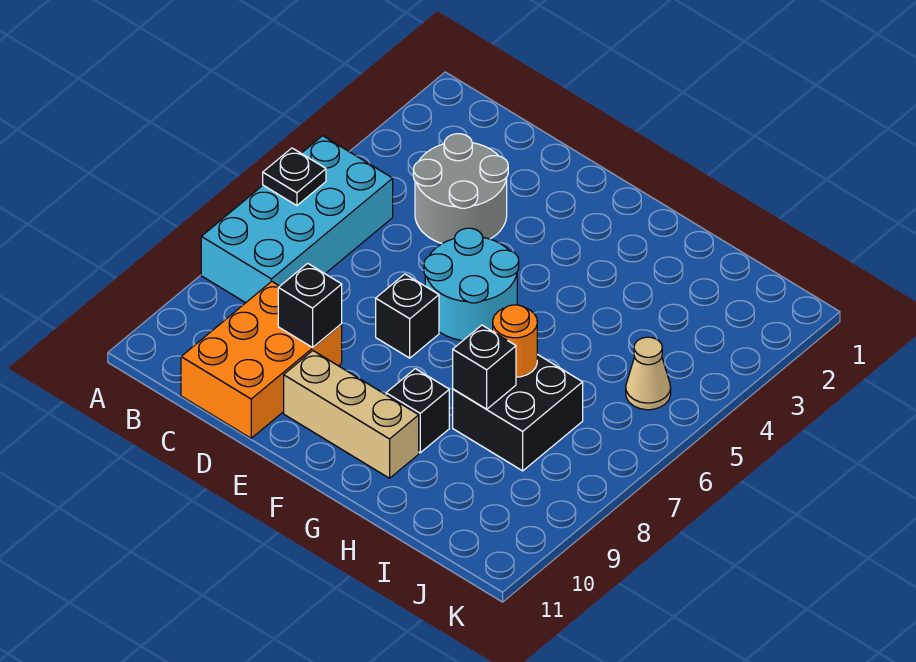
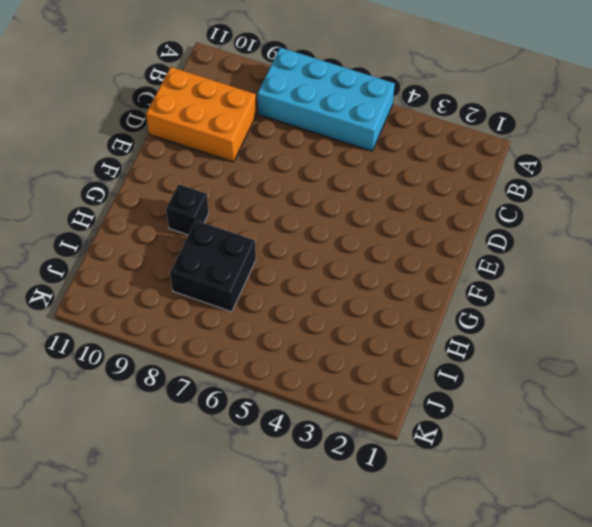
none -> grey 2x2 round brick [413,134,508,244]
none -> cyan 2x2 round brick [424,228,519,341]
none -> black 1x1 brick [376,274,439,358]

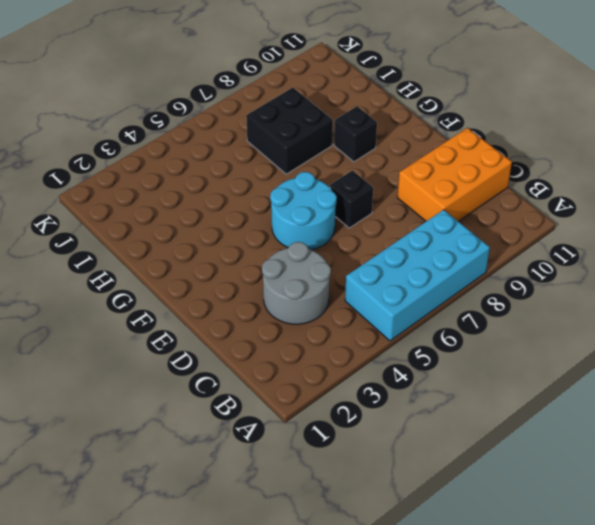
none -> tan 1x3 brick [284,351,419,478]
none -> tan 1x1 cone [626,337,671,410]
none -> black 1x1 plate [263,148,326,206]

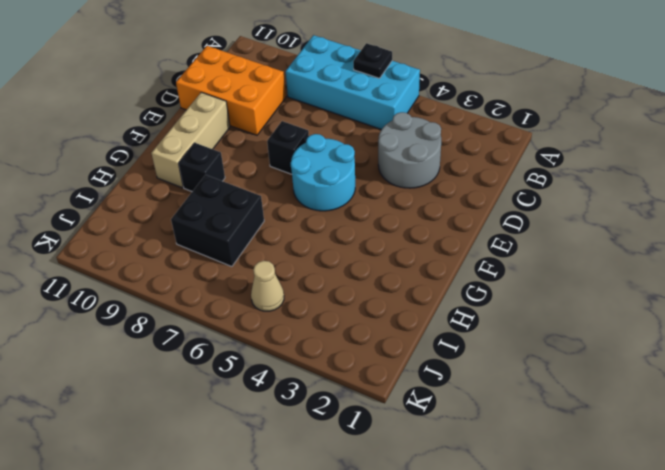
none -> black 1x1 brick [278,263,342,347]
none -> orange 1x1 round brick [493,305,537,377]
none -> black 1x1 brick [453,325,516,409]

